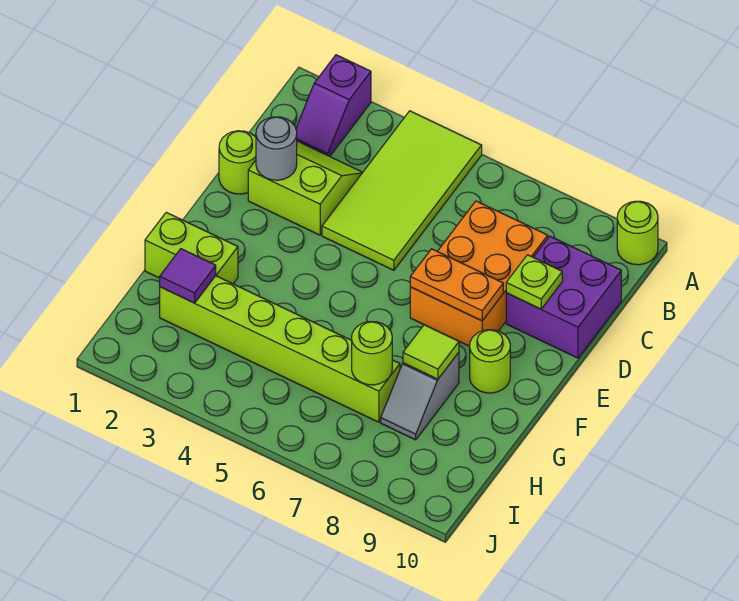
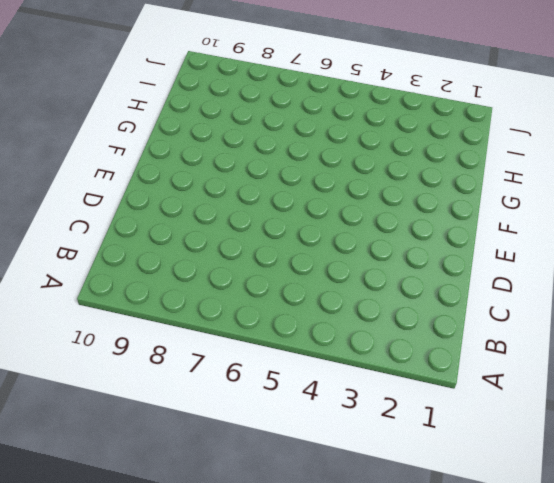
none -> purple 1x2 slope [296,55,371,156]
none -> lime 2x4 tile [322,111,482,270]
none -> lime 1x1 round brick [617,201,658,265]

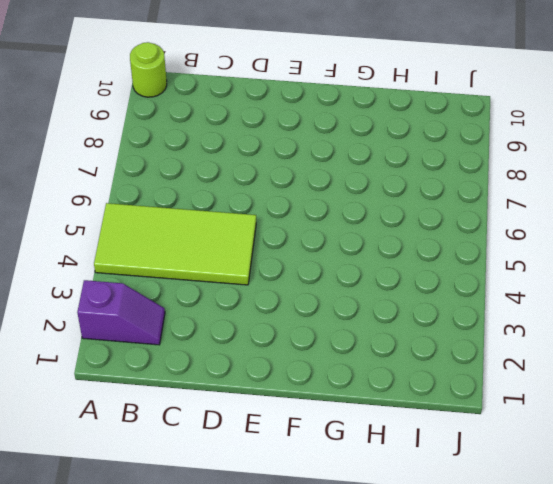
none -> lime 2x2 slope [248,141,363,235]
none -> orange 2x3 brick [410,201,548,346]
none -> purple 2x2 brick [506,236,621,358]

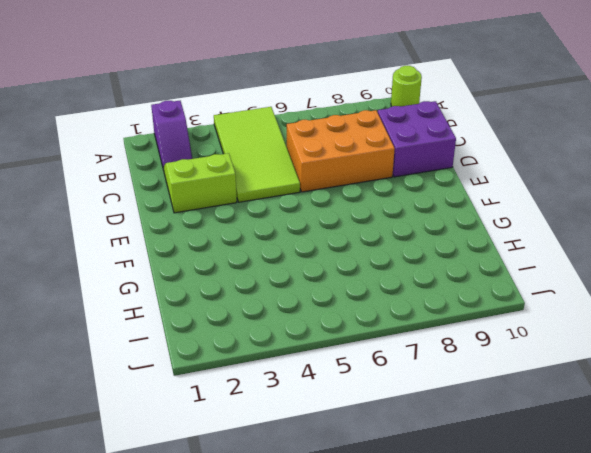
orange 2x3 brick [287,110,395,192] -> orange 2x3 brick turned to [410,201,548,346]
none -> lime 1x1 round brick [219,131,256,194]
none -> lime 1x1 round brick [470,330,510,393]
none -> lime 1x2 brick [145,212,238,284]

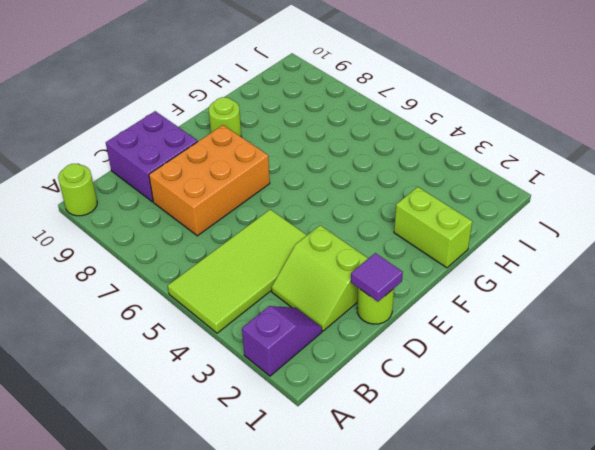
purple 1x1 tile [351,253,403,302] -> purple 1x1 tile moved to [160,249,216,303]
none -> grey 1x2 slope [381,352,459,440]
none -> lime 1x6 brick [160,276,400,422]
none -> grey 1x1 round brick [256,117,297,180]

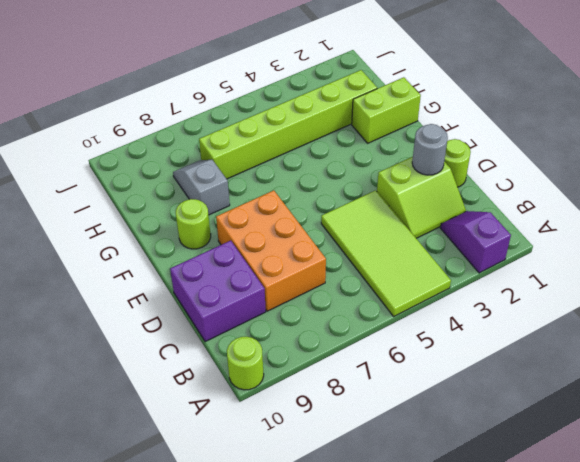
none -> lime 1x1 plate [506,255,562,309]
none -> orange 1x2 plate [410,249,503,321]
none -> lime 1x1 tile [403,325,459,379]

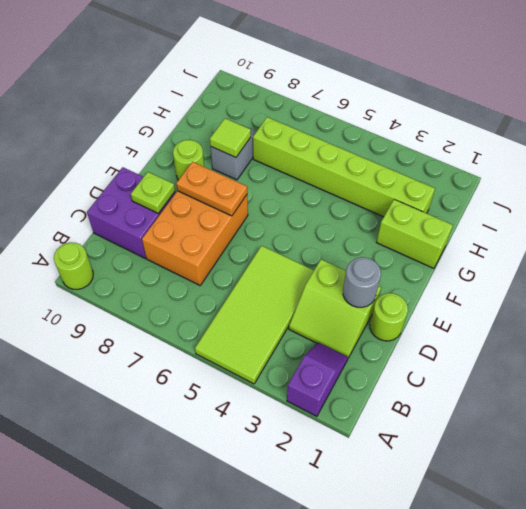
none -> purple 1x1 tile [160,249,216,303]
none -> lime 1x1 round brick [352,321,392,385]

